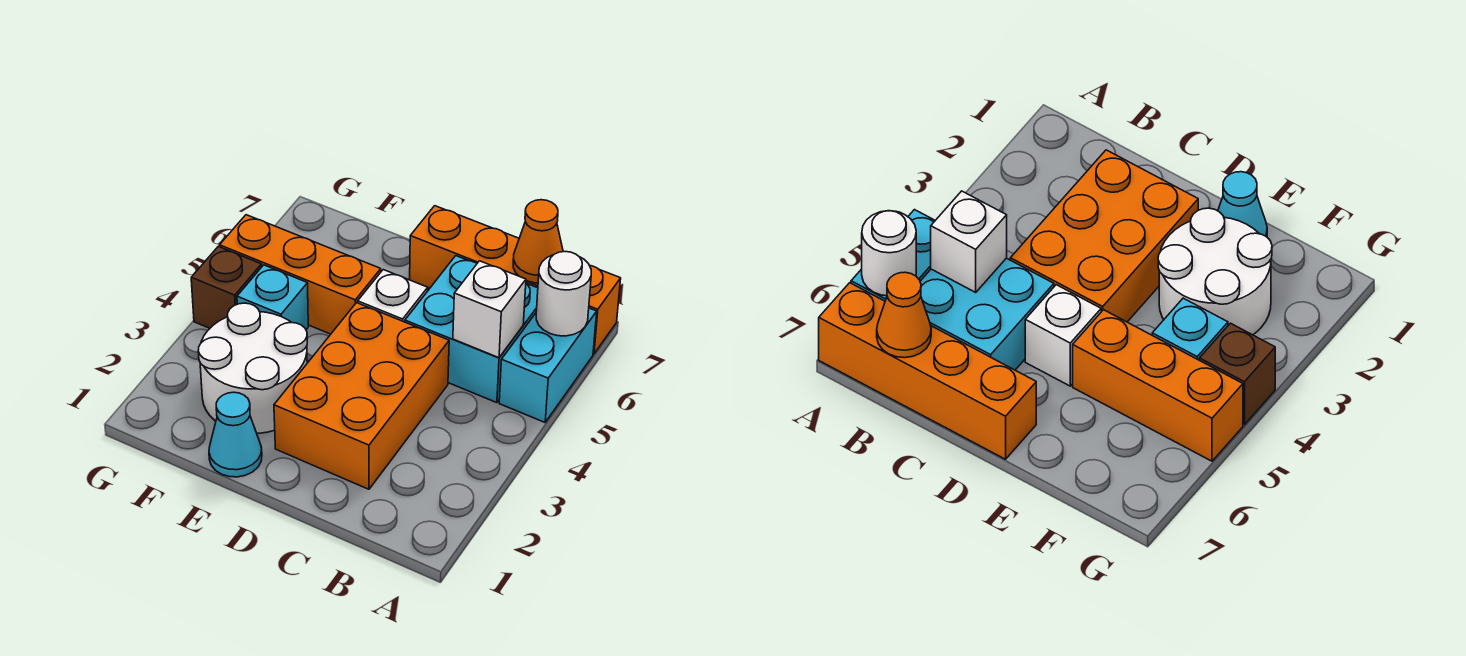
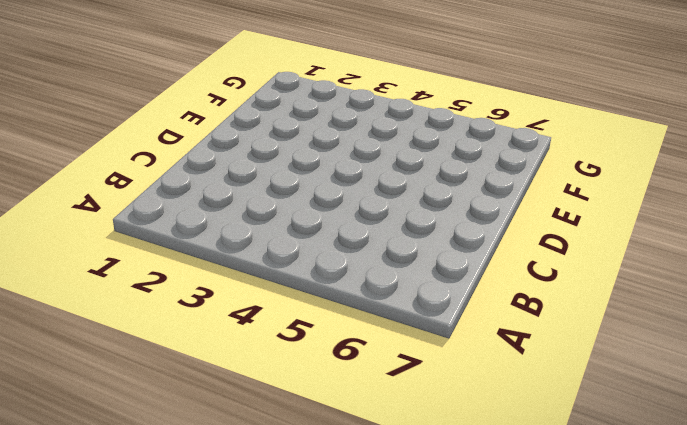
none -> cyan 1x2 brick [499,308,597,422]
none -> orange 1x4 brick [410,206,621,354]
none -> cyan 2x2 brick [405,256,538,403]

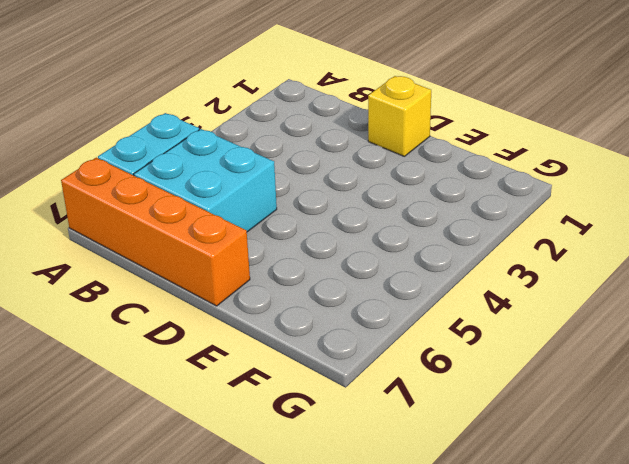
yellow 1x1 brick [368,76,431,156] -> none
none -> orange 2x3 brick [274,303,449,489]
none -> white 1x1 brick [358,270,428,322]
none -> cyan 1x1 cone [209,392,262,477]

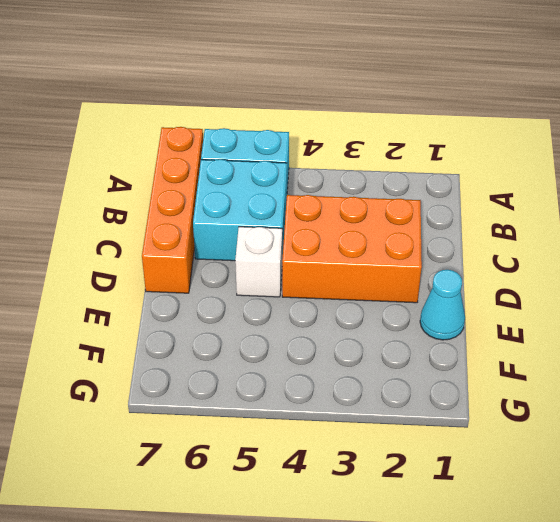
none -> white 2x2 round brick [198,303,307,433]
none -> orange 1x3 brick [220,215,381,334]
none -> cyan 1x1 brick [237,265,308,330]

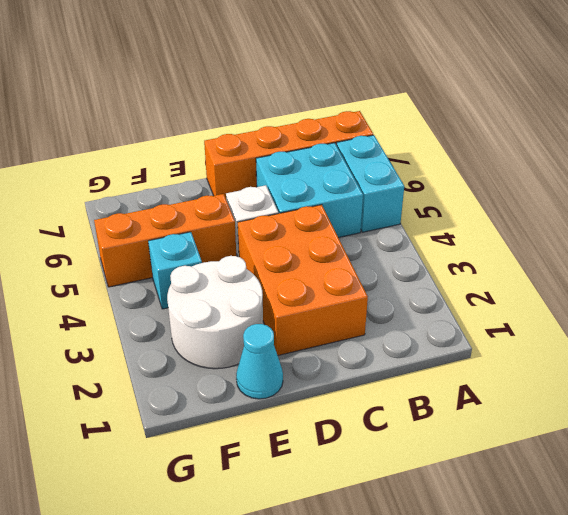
none -> brown 1x1 brick [191,246,262,328]
none -> white 1x1 round brick [536,252,591,336]
none -> white 1x1 brick [453,261,526,358]

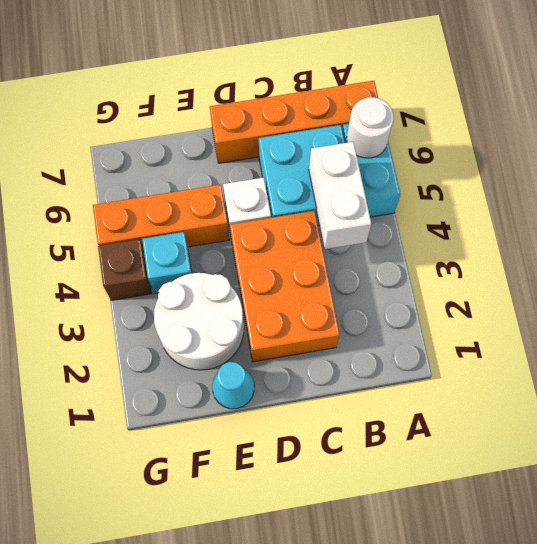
white 1x2 brick [309,142,371,249] -> white 1x1 brick [453,261,526,358]
none -> orange 1x1 cone [513,200,563,283]

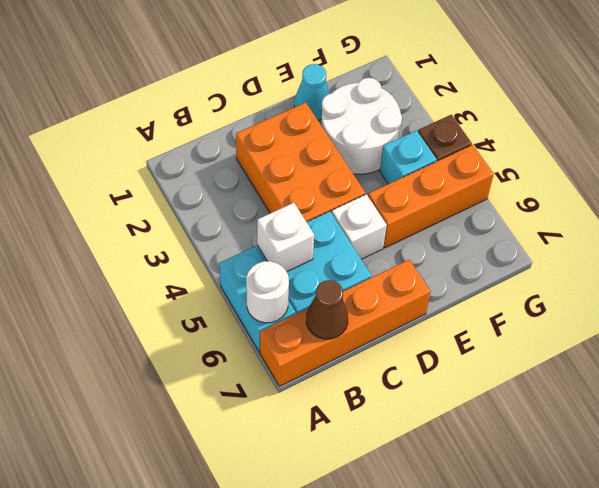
brown 1x1 cone [306,280,348,339] -> orange 1x1 cone [513,200,563,283]

